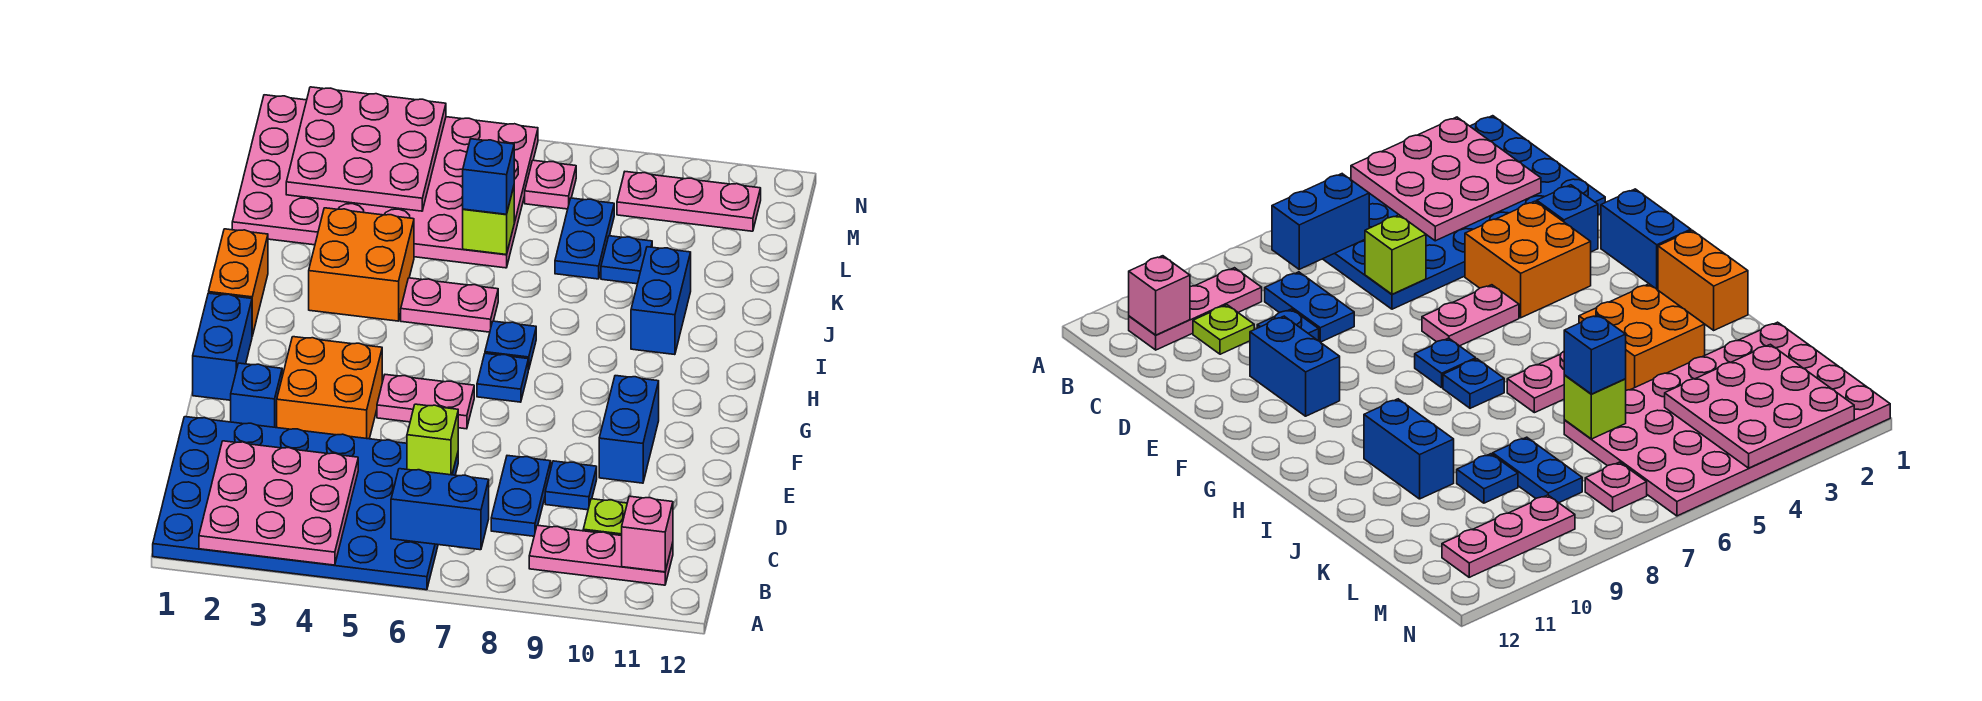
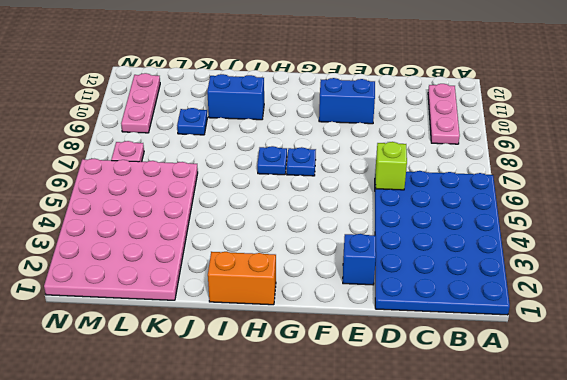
none -> blue 1x2 plate [491,456,551,536]
none -> lime 1x1 plate [583,499,627,536]
none -> blue 1x1 plate [545,461,597,510]

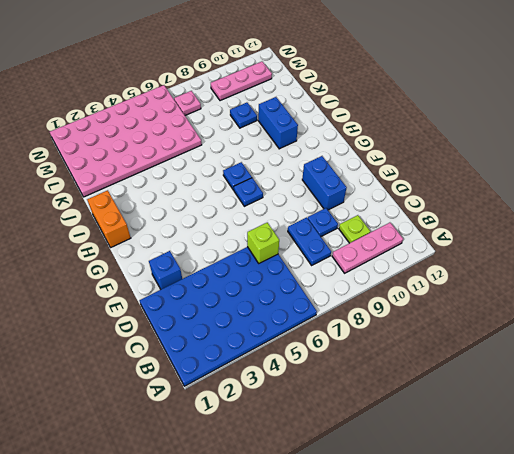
none -> orange 2x2 brick [277,337,382,439]
none -> blue 1x2 brick [193,293,252,400]
none -> pink 1x2 plate [377,375,474,429]

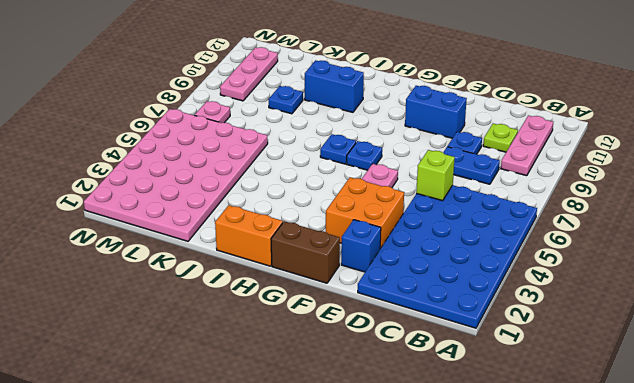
brown 1x2 brick [271,221,340,283] -> blue 1x2 brick [193,293,252,400]
none -> orange 2x2 brick [309,208,414,321]
none -> pink 1x2 plate [401,278,498,332]
none -> blue 1x2 plate [555,198,614,279]

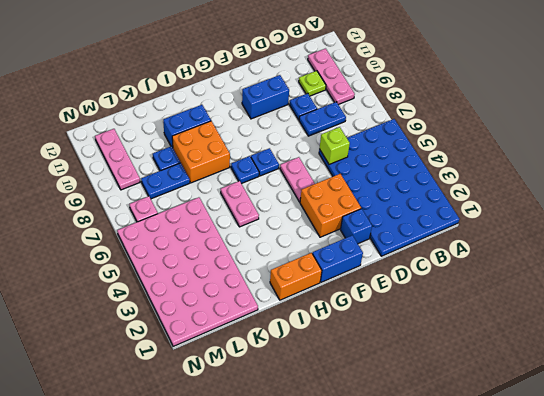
orange 2x2 brick [172,121,230,183] -> orange 2x2 brick moved to [309,208,414,321]
none -> pink 3x3 plate [199,441,358,565]
none -> blue 1x2 brick [391,469,489,550]
none -> pink 1x1 brick [622,496,673,572]

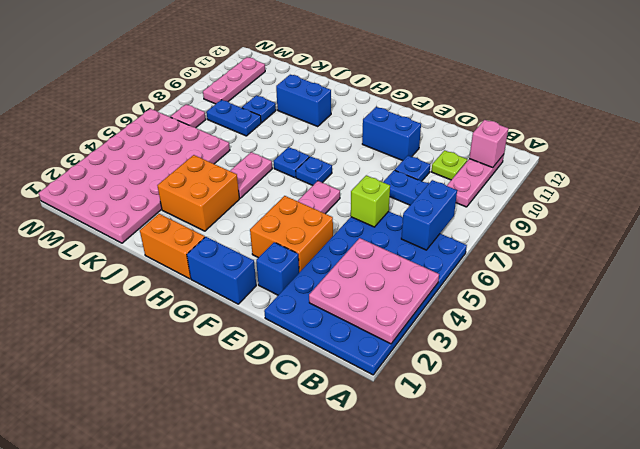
none -> lime 1x1 brick [463,187,514,255]
none -> pink 3x3 plate [286,87,446,211]
none -> blue 1x1 brick [463,139,514,214]

